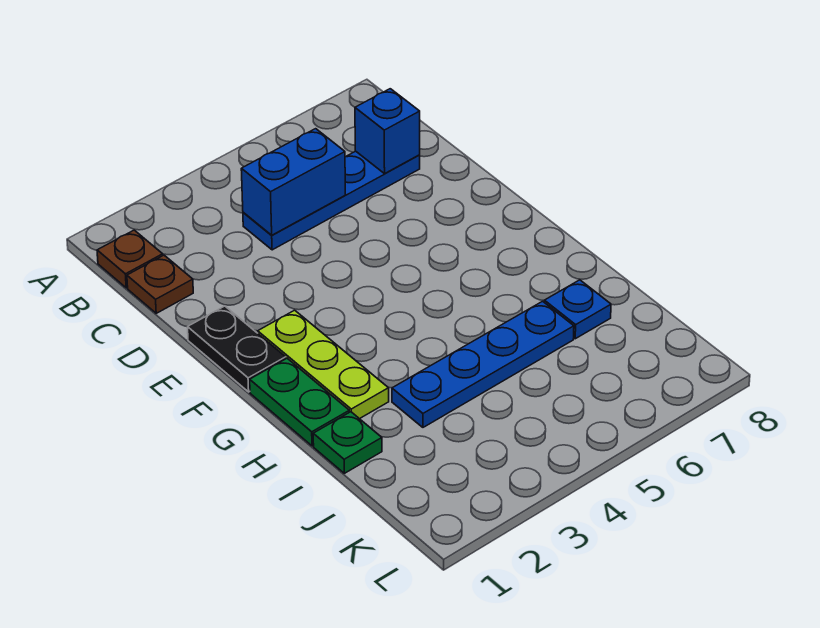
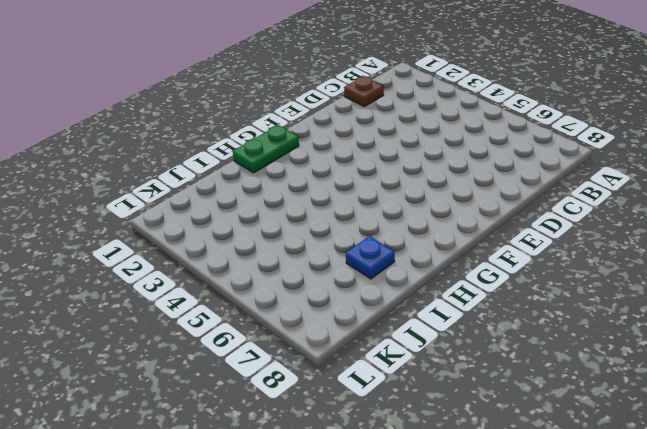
none -> brown 1x1 plate [97,230,163,288]
none -> blue 1x4 plate [243,151,420,250]

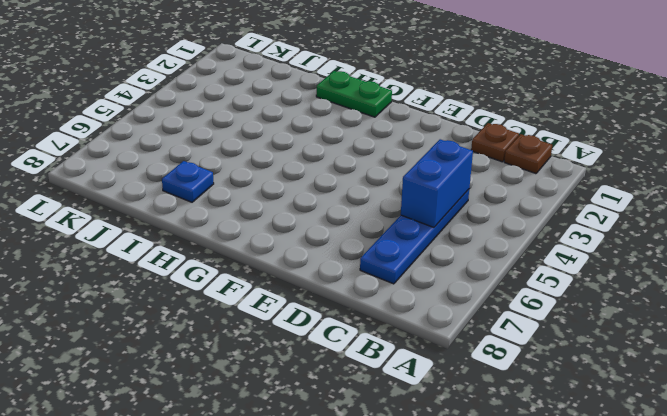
none -> black 1x2 plate [188,306,286,392]
none -> lime 1x3 plate [258,310,389,419]

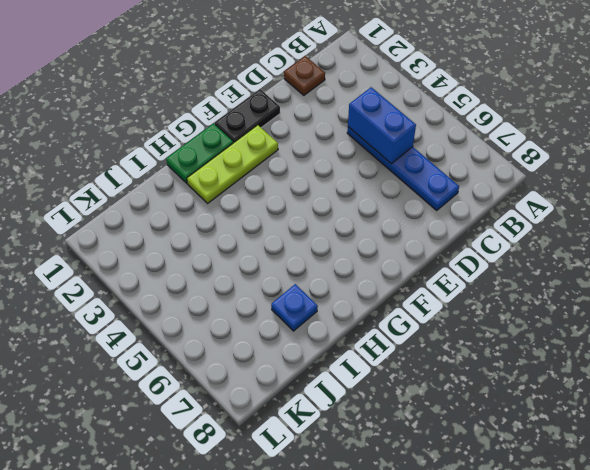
none -> brown 1x1 plate [97,230,163,288]
none -> green 1x1 plate [313,412,382,473]

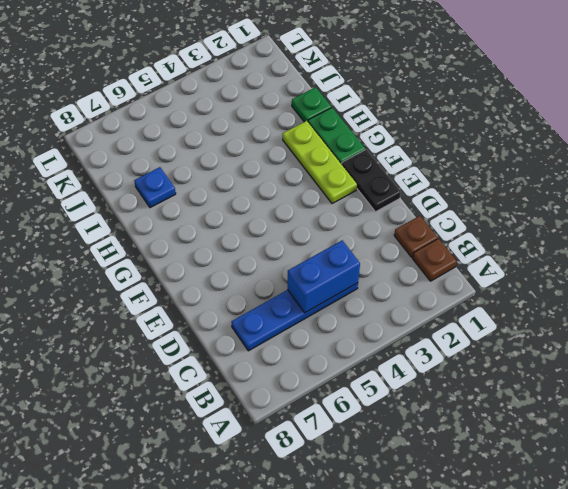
none -> blue 1x4 plate [392,301,574,427]
none -> blue 1x1 brick [355,89,420,174]

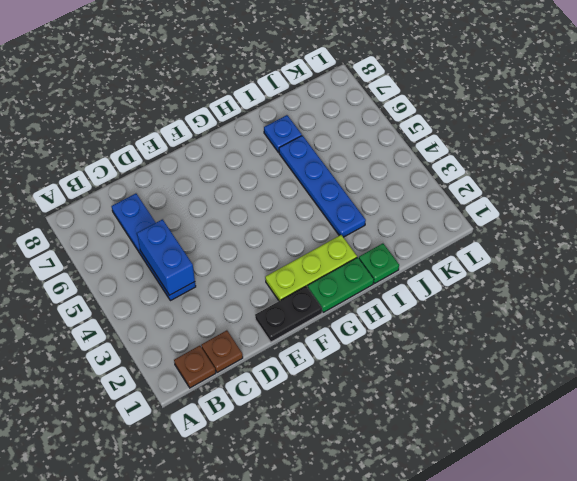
none -> blue 1x1 brick [355,89,420,174]

